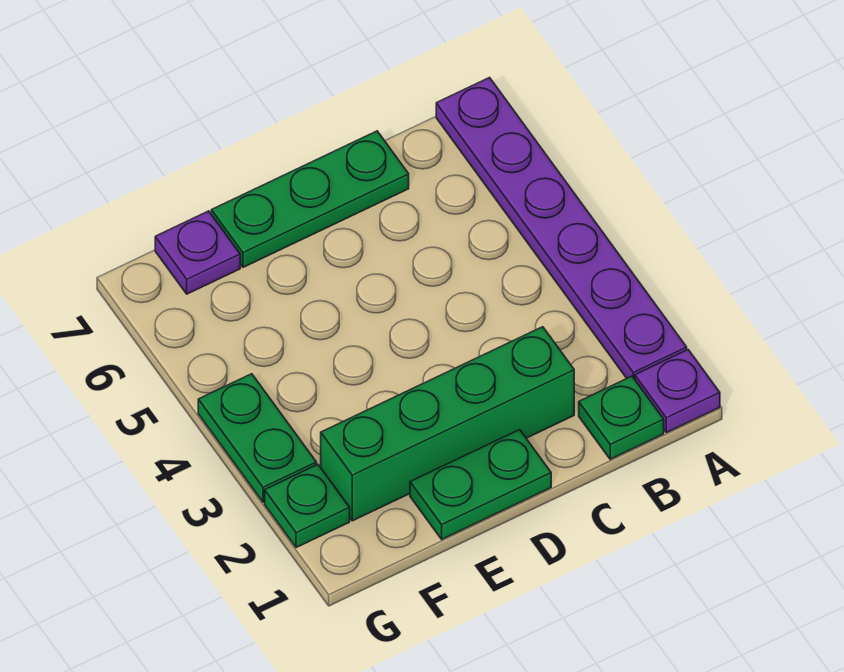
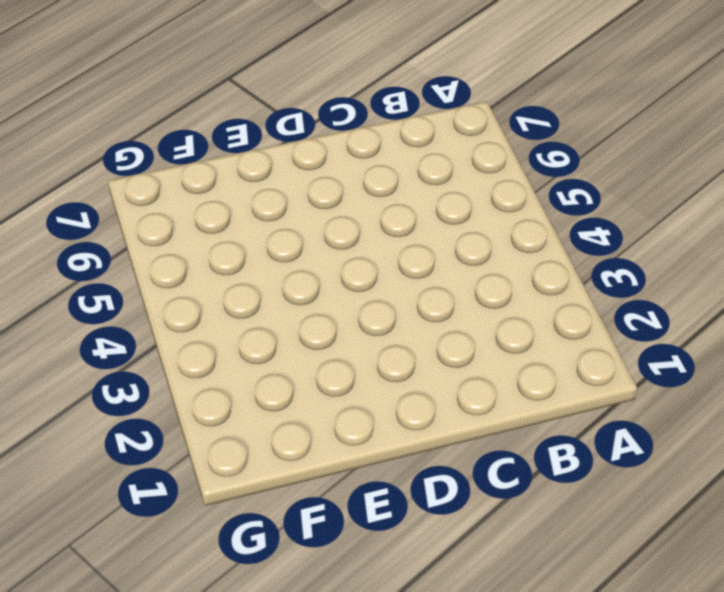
none -> purple 1x1 plate [635,350,720,433]
none -> purple 1x6 plate [436,78,687,379]

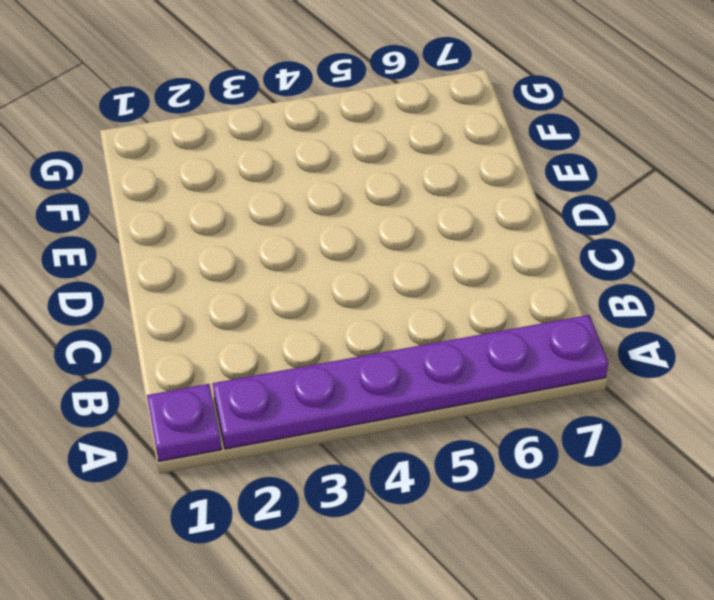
none -> green 1x1 plate [579,376,664,459]
none -> green 1x4 brick [321,327,574,521]

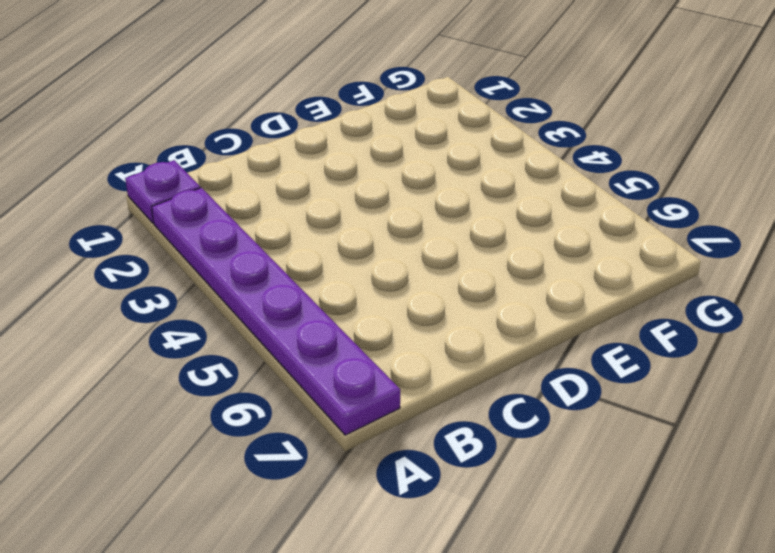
none -> green 1x1 plate [579,376,664,459]
none -> green 1x4 brick [321,327,574,521]

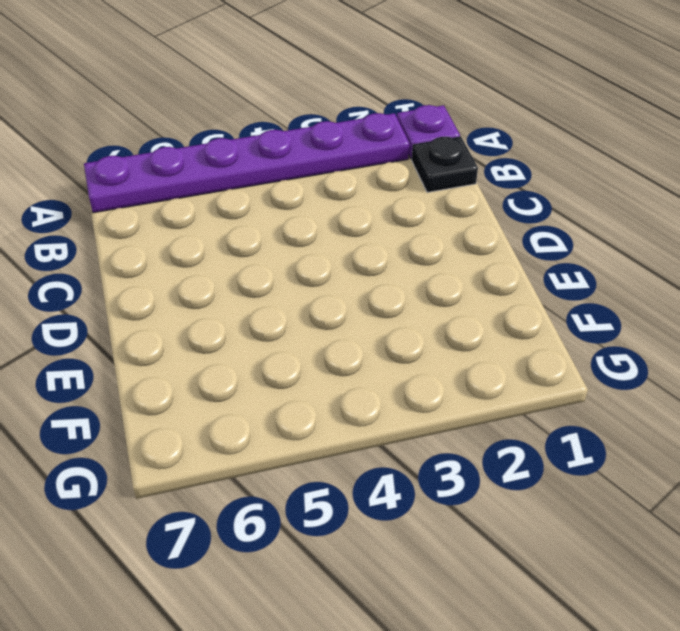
black 1x1 plate [412,136,478,192] -> green 1x1 plate [579,376,664,459]
none -> green 1x4 brick [321,327,574,521]
none -> green 1x3 plate [211,131,409,267]

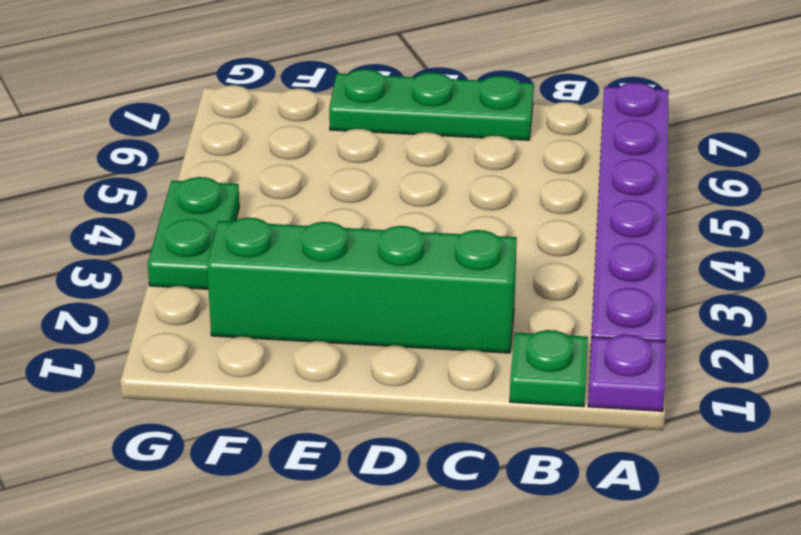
none -> green 1x2 plate [410,430,551,539]
none -> purple 1x1 plate [155,211,240,294]

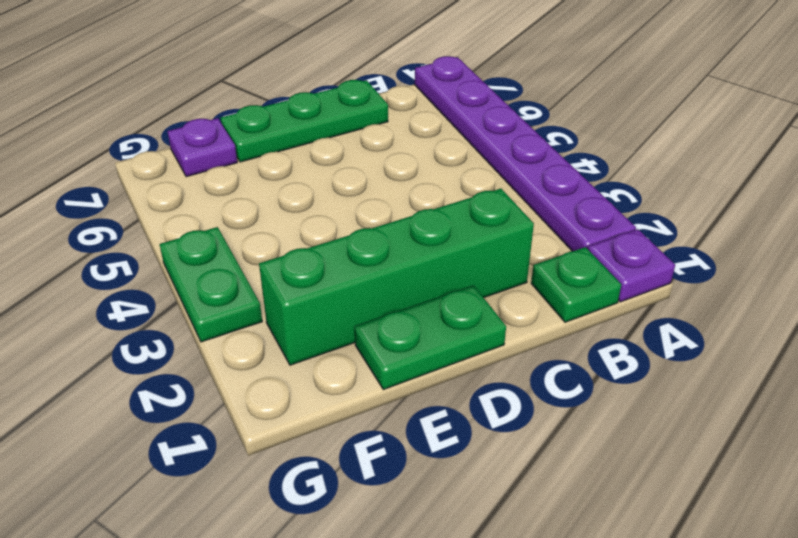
none -> green 1x1 plate [265,465,350,548]

